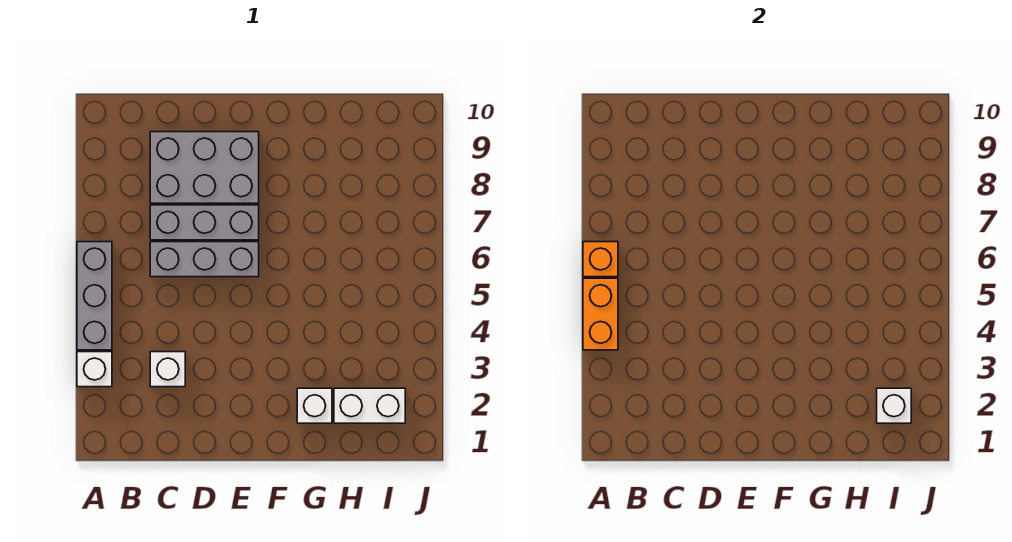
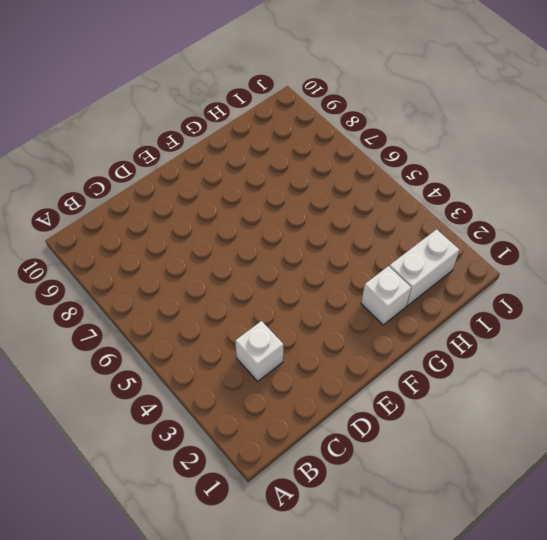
none -> white 1x1 brick [77,352,112,387]
none -> grey 1x3 brick [77,242,112,350]

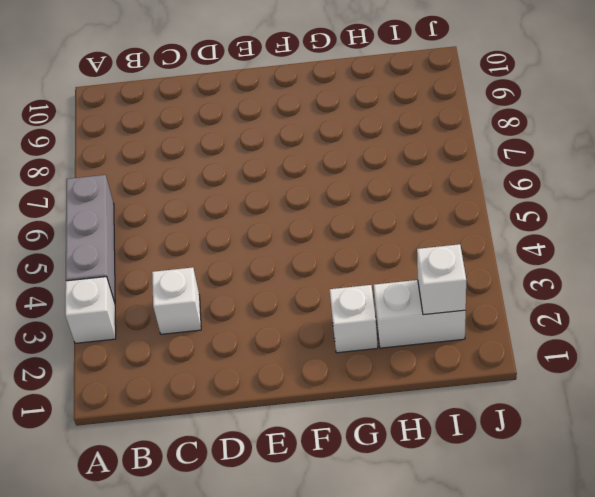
none -> grey 1x3 brick [150,242,259,277]
none -> grey 1x3 brick [150,205,259,240]

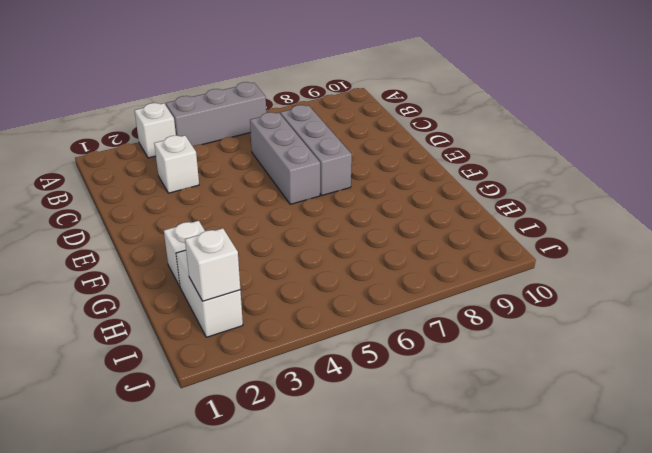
none -> grey 2x3 brick [150,132,259,203]
none -> orange 1x2 brick [583,278,618,350]

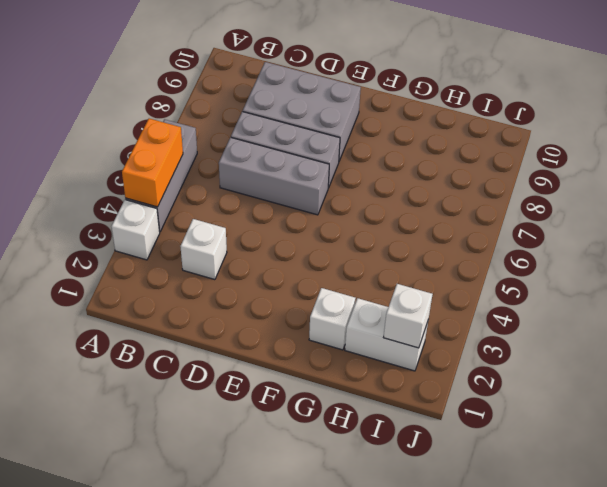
none -> orange 1x1 brick [583,242,618,277]

